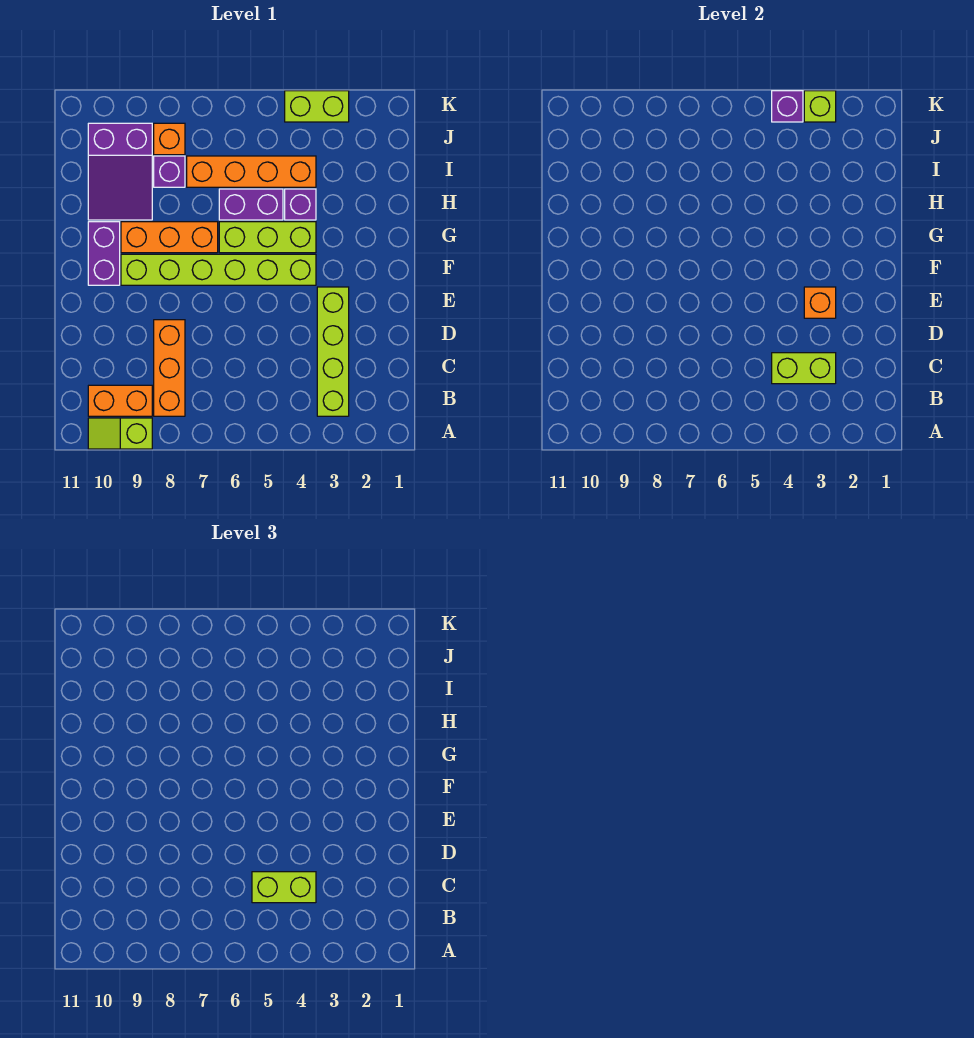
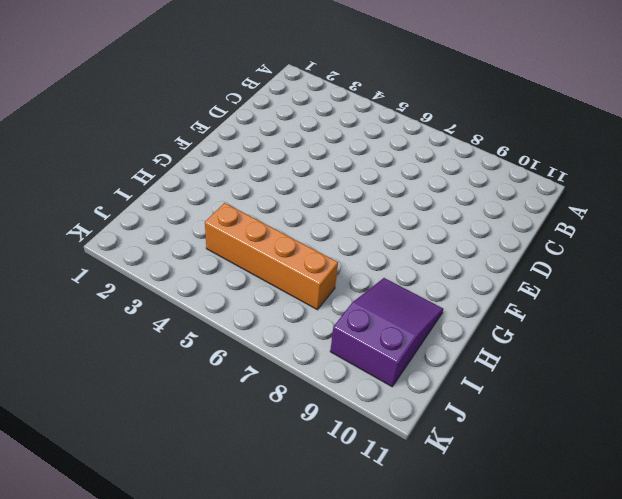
none -> lime 1x2 slope [88,418,152,449]
none -> lime 1x4 brick [317,287,349,416]
none -> orange 1x3 brick [154,320,185,416]

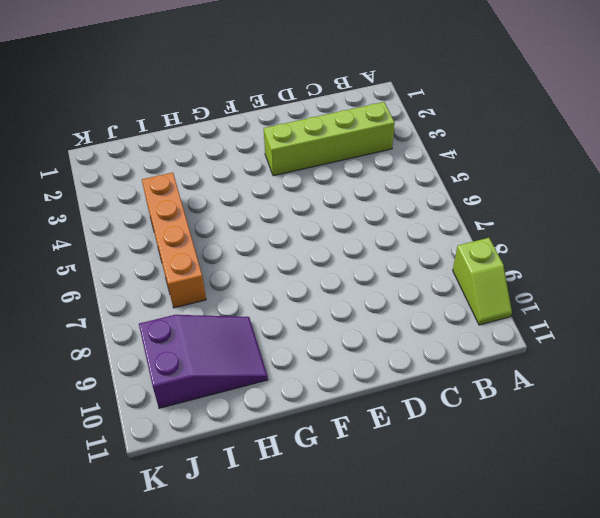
none -> orange 1x3 brick [154,320,185,416]
none -> orange 1x2 brick [88,385,152,416]
none -> lime 1x6 brick [121,254,316,285]

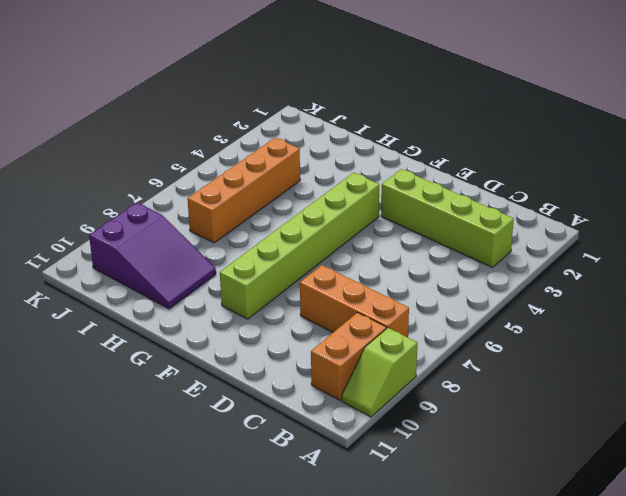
none -> purple 1x2 brick [88,222,120,285]
none -> lime 1x3 brick [219,222,316,253]
none -> orange 1x3 brick [121,222,218,253]

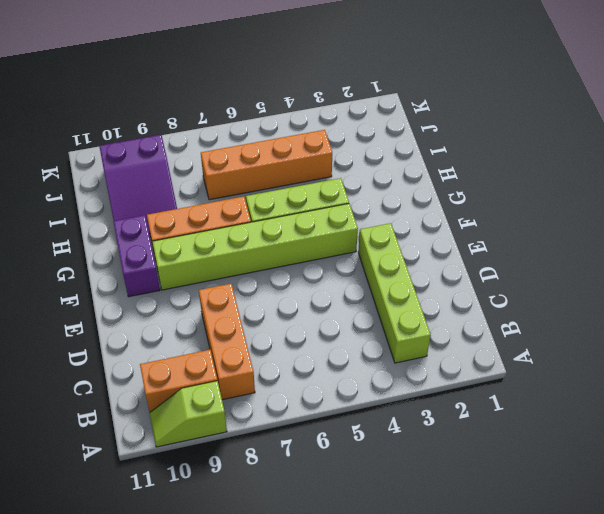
none -> purple 1x1 brick [285,189,316,220]
none -> purple 1x2 brick [219,189,283,220]
none -> purple 1x1 brick [154,156,185,187]

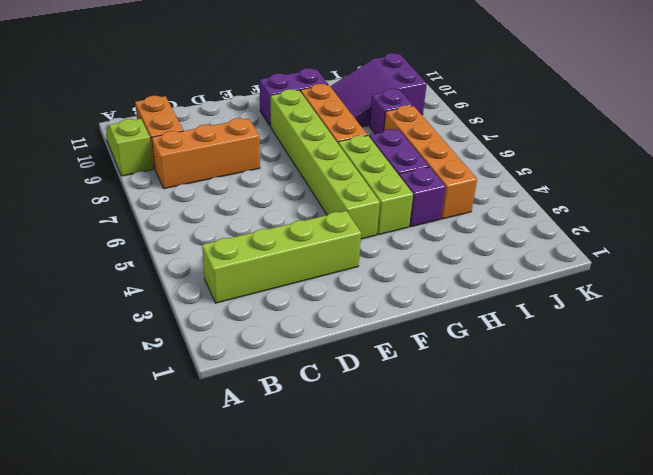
none -> orange 1x1 brick [154,123,185,155]
none -> lime 1x2 brick [285,91,349,122]
none -> lime 1x2 brick [772,353,836,384]

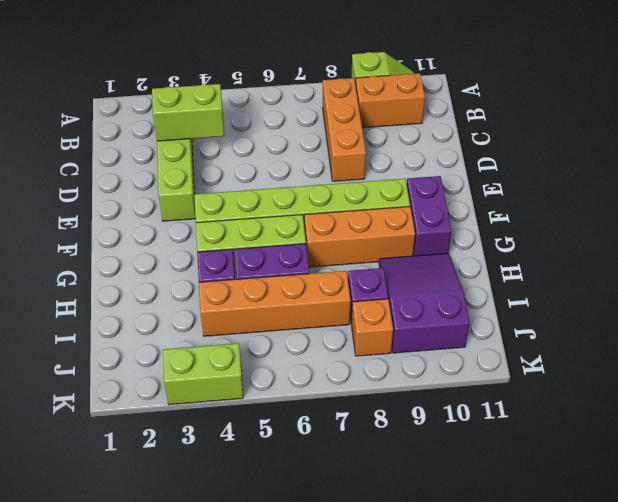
none -> orange 1x1 brick [804,287,836,318]
none -> lime 1x1 brick [804,91,836,122]
none -> purple 1x1 brick [772,91,803,122]

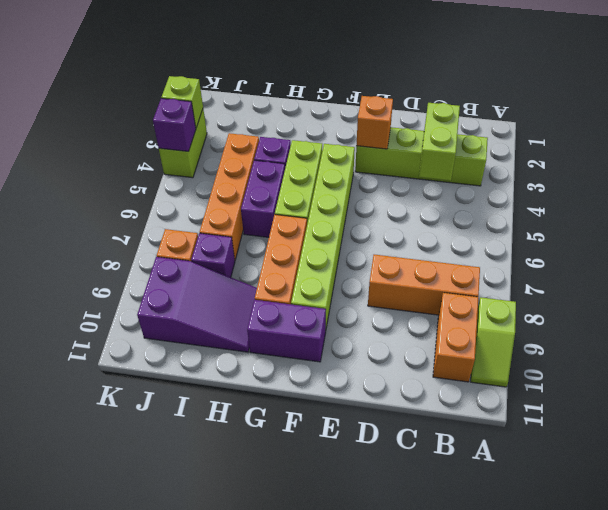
none -> lime 1x2 brick [252,872,316,903]

